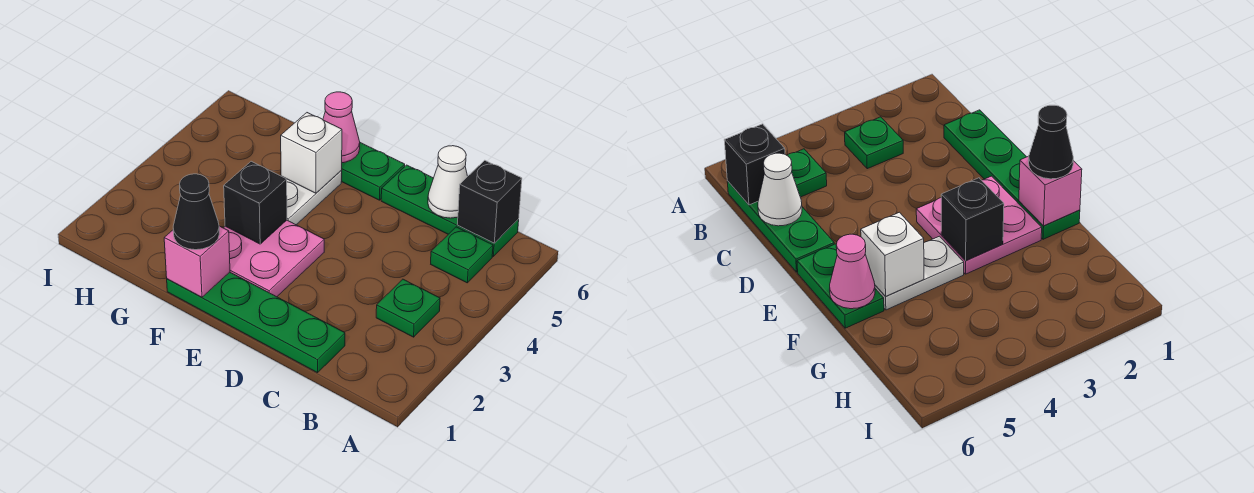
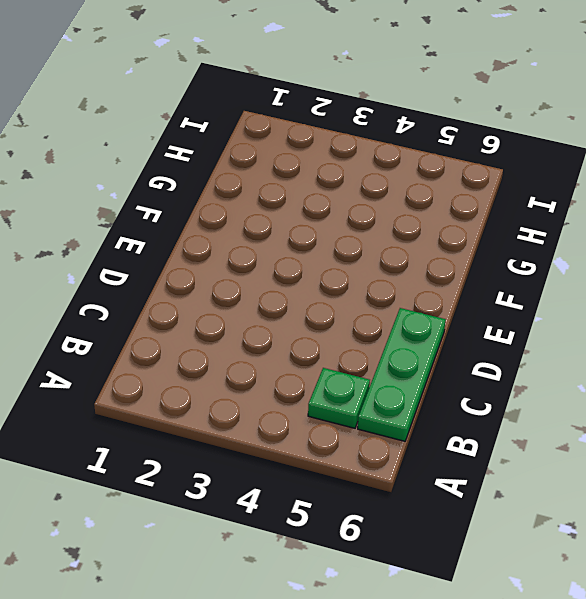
none -> green 1x1 plate [376,279,440,337]
none -> green 1x4 plate [167,272,345,373]
none -> pink 2x2 plate [224,220,324,297]

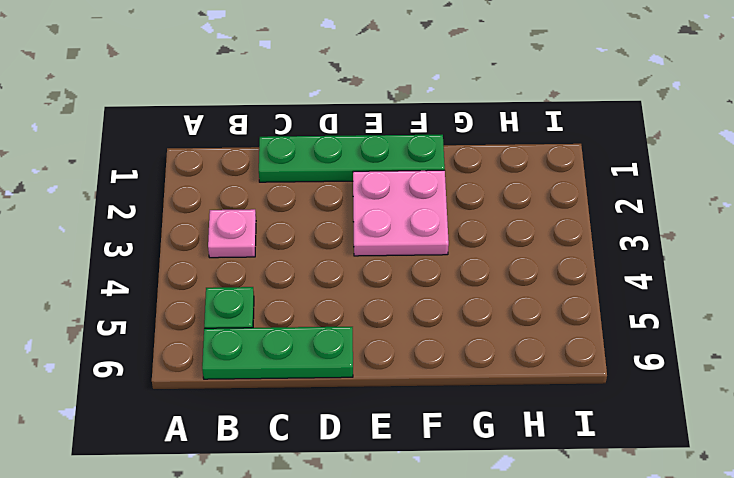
pink 1x1 plate [208,209,256,258] -> green 1x1 plate [376,279,440,337]
none -> green 1x2 plate [341,143,405,200]
none -> white 1x2 plate [287,171,342,225]
none -> black 1x1 brick [457,160,522,243]

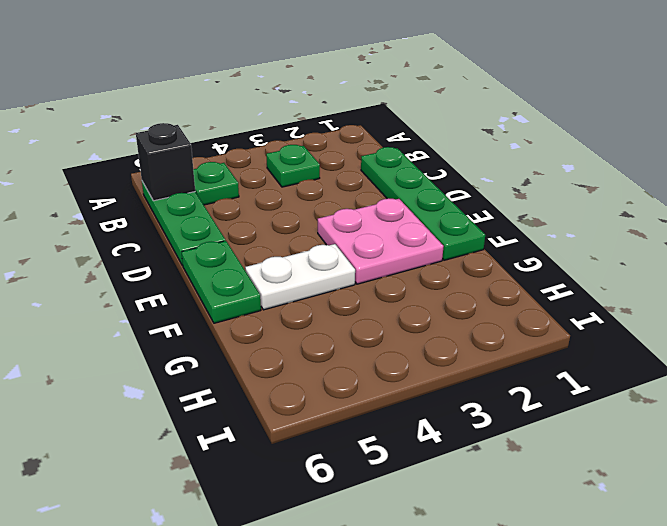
none -> white 1x1 cone [428,146,468,218]
none -> pink 1x1 brick [164,226,230,297]
none -> black 1x1 brick [224,161,287,244]

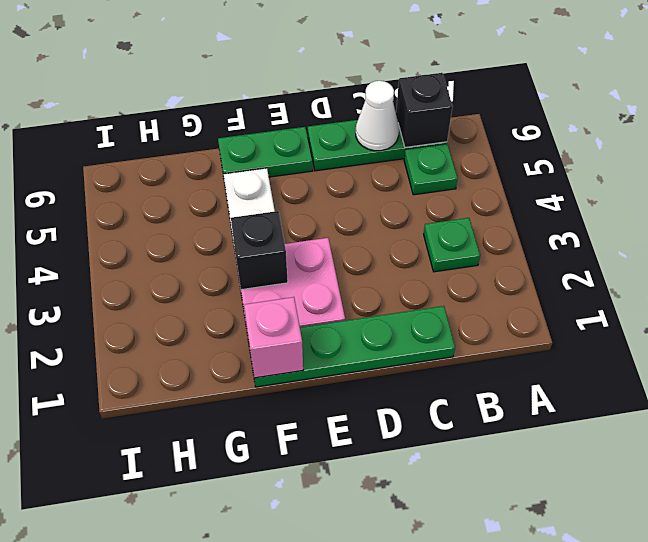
none -> white 1x1 brick [281,113,342,193]
none -> pink 1x1 cone [323,92,360,163]
none -> black 1x1 cone [173,174,219,250]

